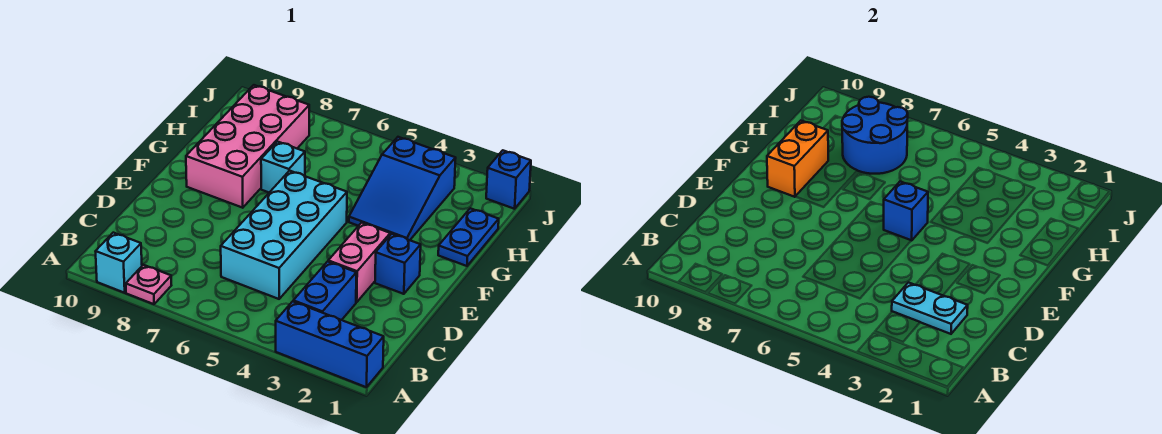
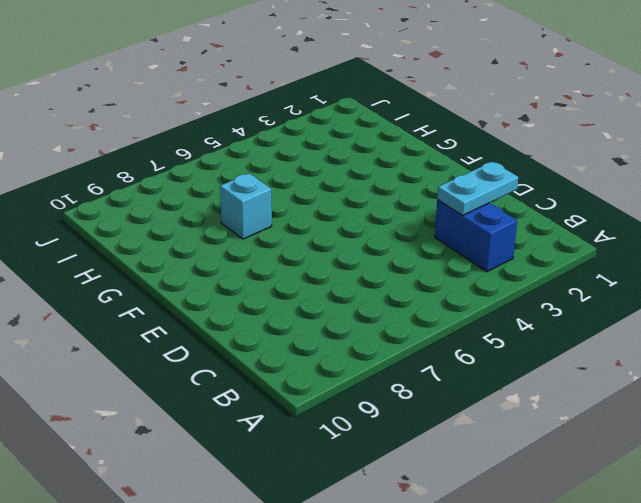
none -> blue 1x3 brick [276,301,384,387]
none -> pink 1x1 plate [126,265,171,304]
none -> cyan 1x1 brick [96,233,142,293]

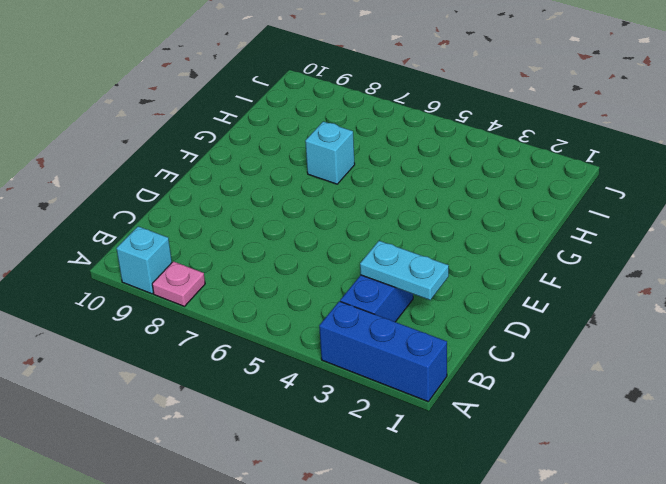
none -> cyan 2x4 brick [221,171,347,299]
none -> pink 1x2 brick [328,223,390,302]
none -> blue 1x1 brick [375,234,421,294]

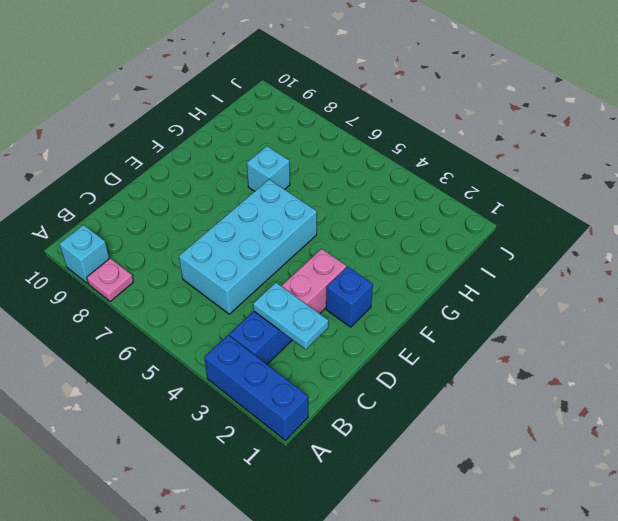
none -> pink 2x4 brick [186,85,309,208]
none -> blue 1x2 plate [438,208,499,266]
none -> blue 2x3 slope [349,137,456,240]

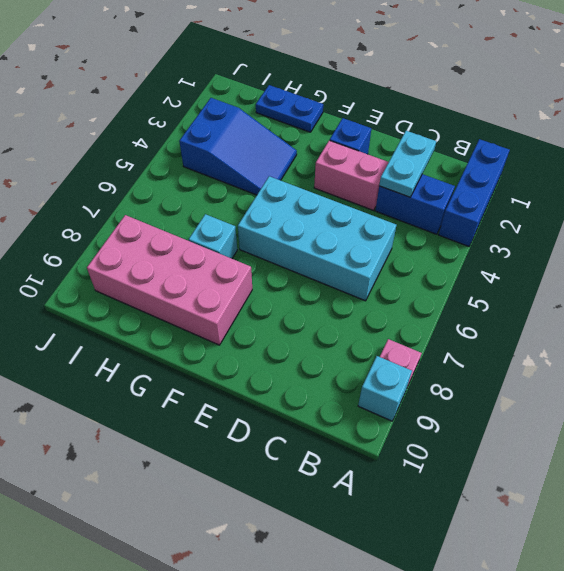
none -> blue 1x1 brick [486,150,531,209]
none -> blue 1x1 brick [884,182,928,241]
none -> orange 1x2 brick [767,121,828,197]

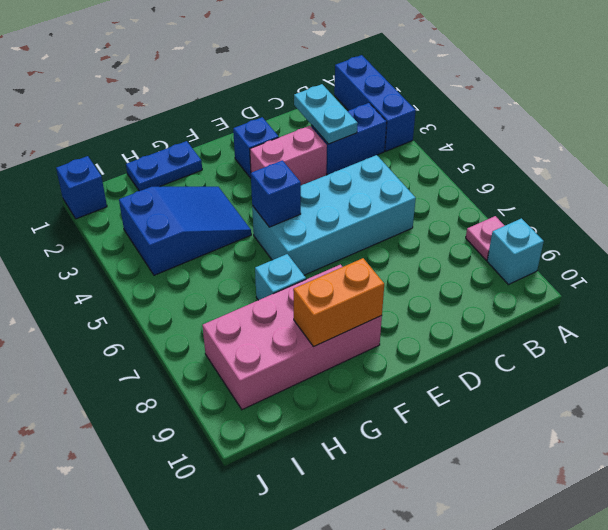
none -> blue 2x2 round brick [842,97,908,174]

